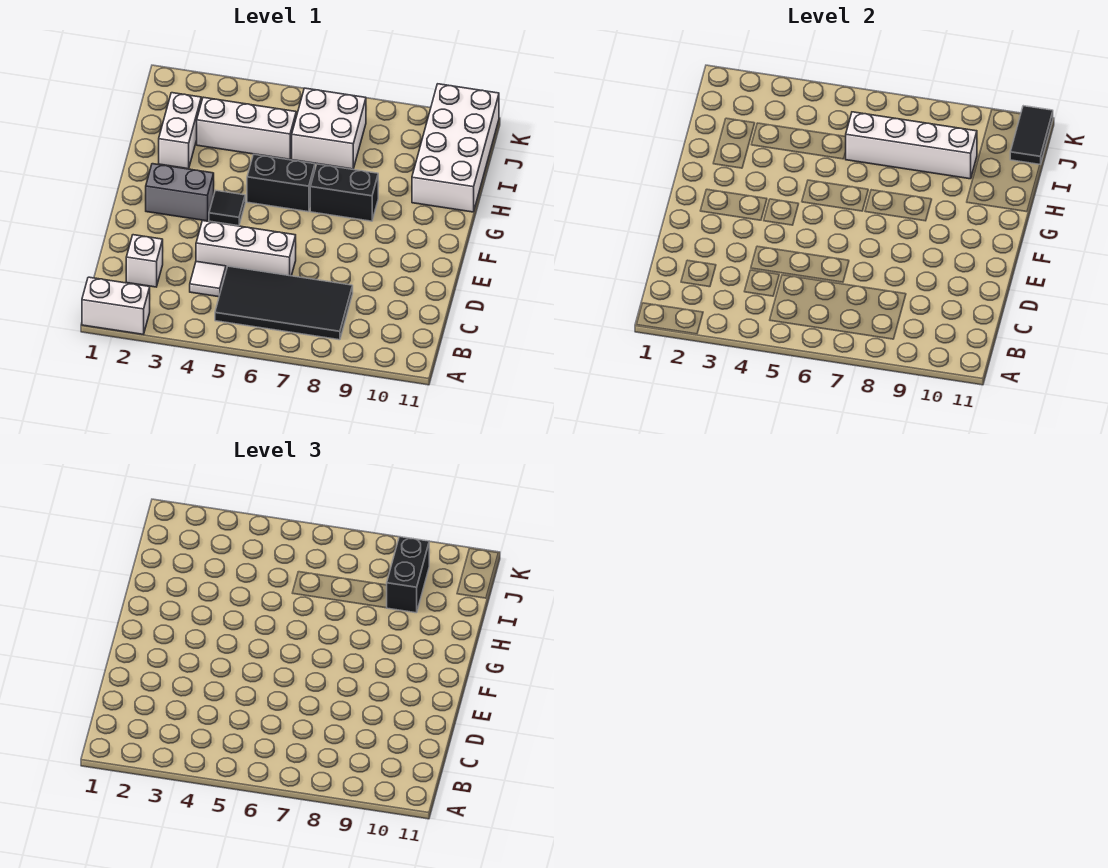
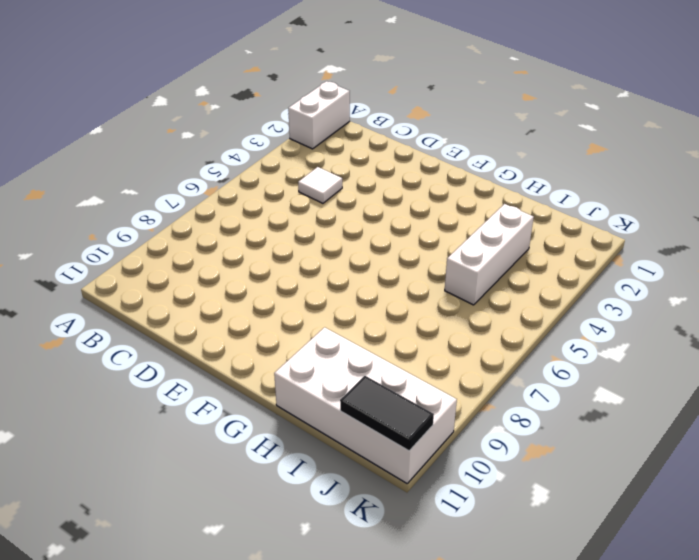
none -> black 2x4 tile [215,266,353,340]
none -> white 1x1 brick [126,235,163,287]
none -> white 1x3 brick [196,221,296,276]

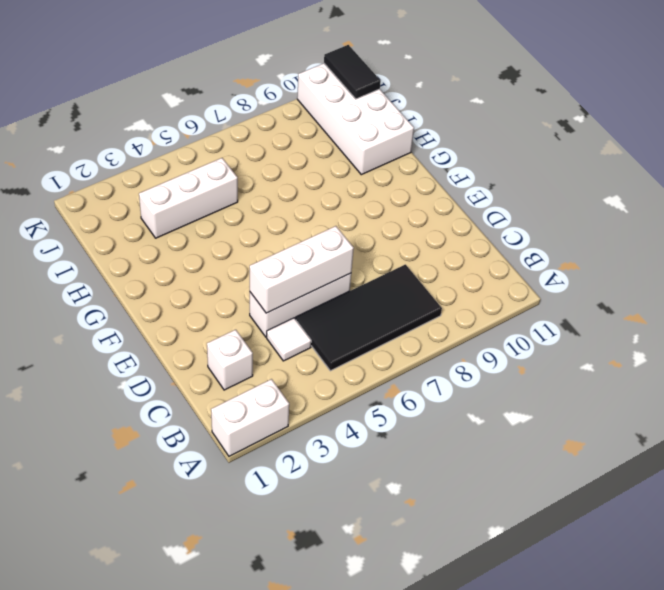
white 1x3 brick [250,226,354,313] -> none
none -> grey 1x2 brick [146,164,214,221]
none -> black 1x1 tile [209,190,245,226]
none -> black 1x2 brick [247,154,315,212]

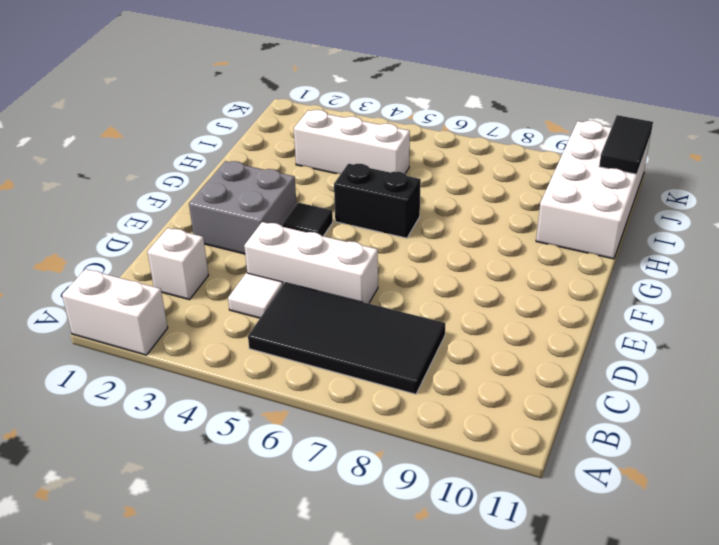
grey 2x2 brick [189,161,297,254] -> grey 1x2 brick [146,164,214,221]
none -> black 1x2 brick [310,164,378,221]
none -> white 1x2 brick [159,93,201,169]
none -> white 2x2 brick [292,88,366,169]

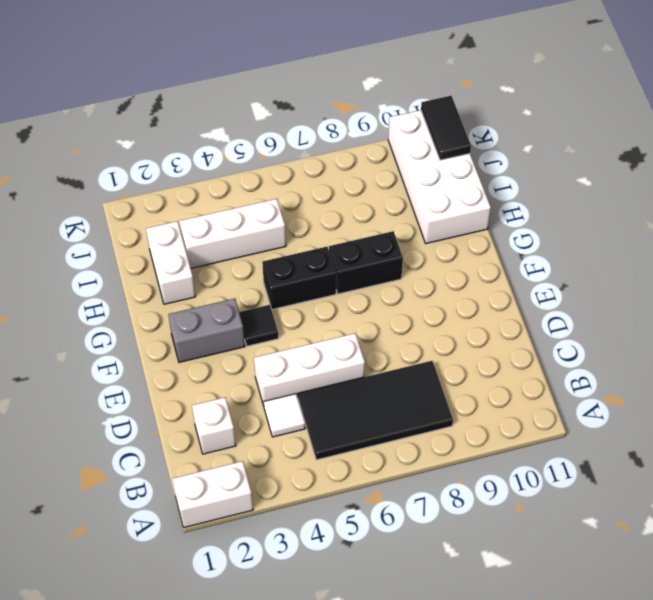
none -> white 2x2 brick [292,88,366,169]
none -> white 1x4 brick [846,112,977,179]
none -> black 1x2 brick [387,537,429,613]

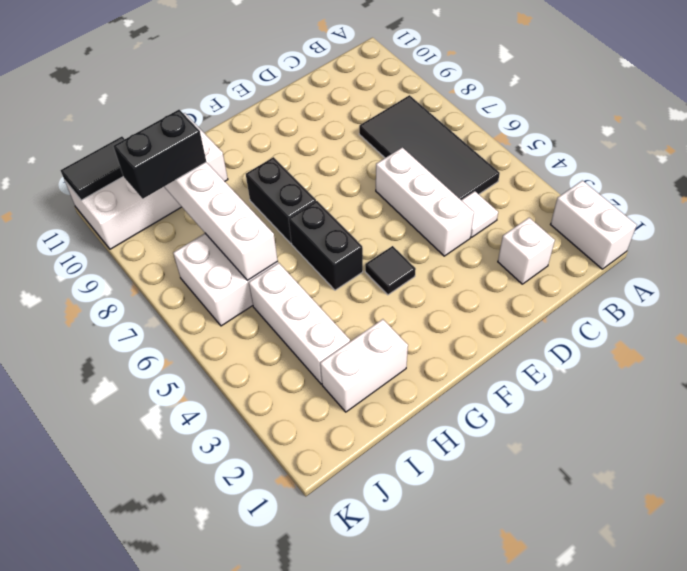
none -> grey 1x2 brick [146,164,214,221]

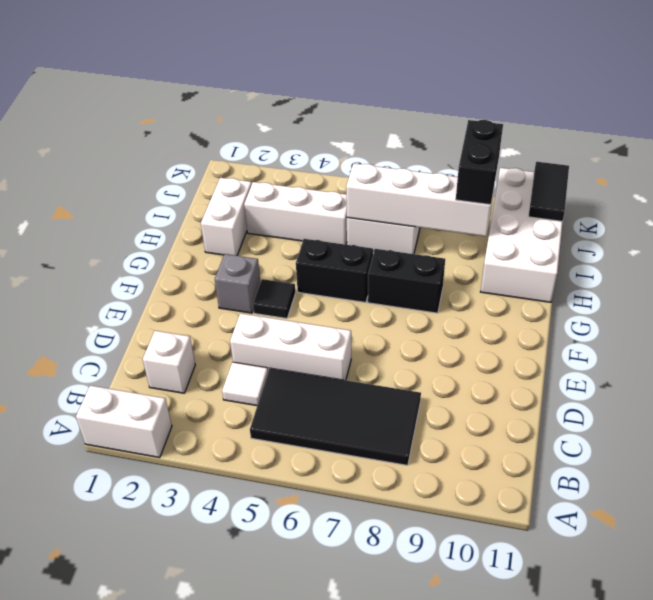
grey 1x1 brick [215,254,260,313] -> grey 1x2 brick [146,164,214,221]

